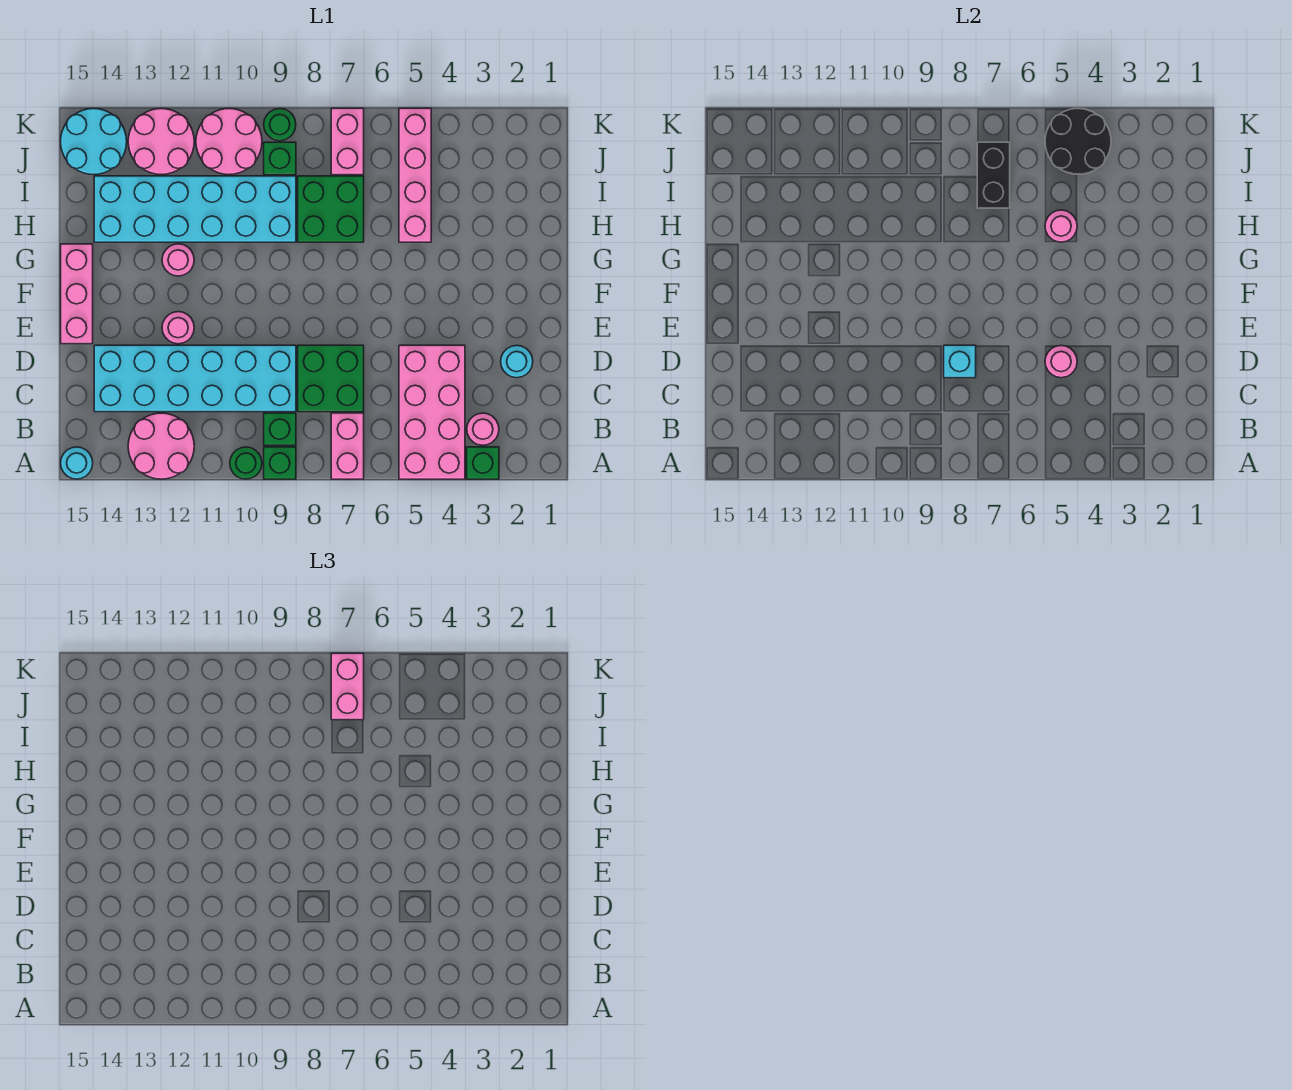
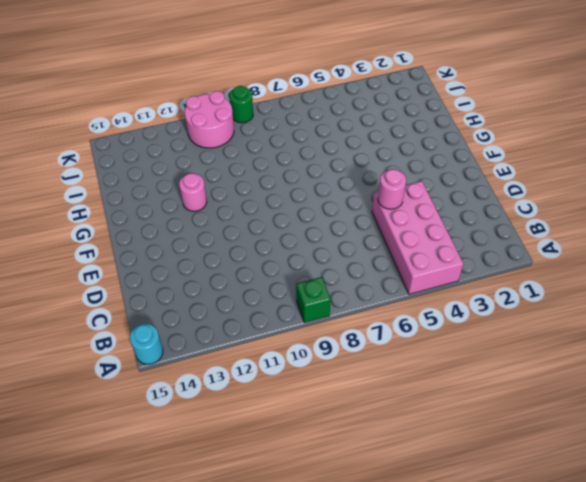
none -> green 1x1 brick [467,447,499,479]
none -> pink 1x2 brick [331,413,364,479]
none -> green 1x1 round brick [230,447,262,479]
none -> pink 2x2 round brick [128,413,194,479]

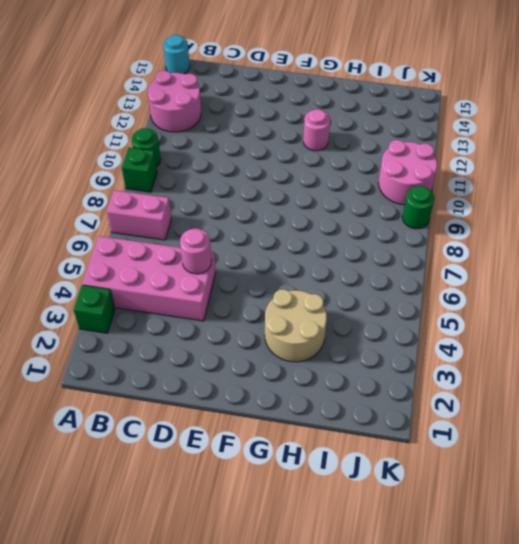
tan 2x2 round brick [265,289,327,362] -> none
none -> pink 1x1 round brick [467,413,499,445]
none -> green 1x1 brick [264,413,296,445]
none -> green 2x2 brick [298,345,364,412]
none -> cyan 2x6 brick [94,345,296,412]

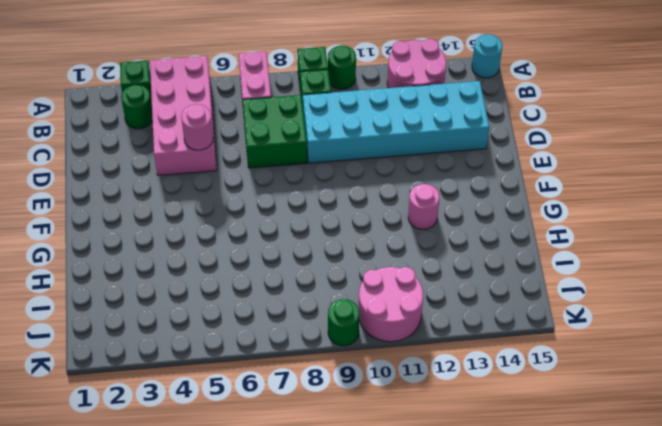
green 1x1 round brick [121,85,152,129] -> pink 1x1 round brick [467,413,499,445]
none -> cyan 1x1 round brick [501,345,533,378]
none -> pink 1x1 round brick [162,312,194,344]
none -> pink 1x3 brick [61,244,93,344]
none -> pink 1x4 brick [399,108,431,242]

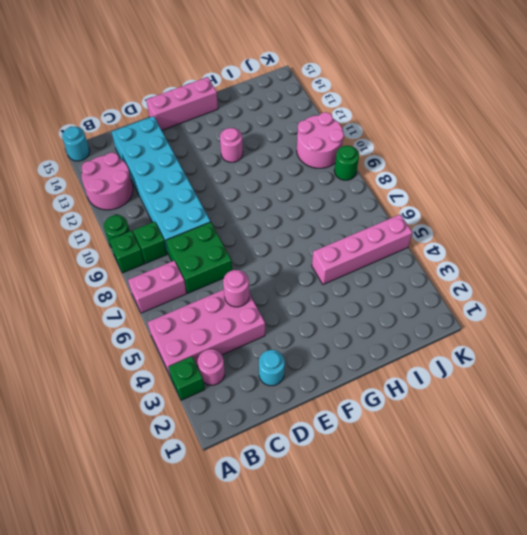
none -> pink 1x1 round brick [162,312,194,344]
none -> green 2x2 brick [298,176,364,242]
none -> cyan 2x6 brick [94,176,296,242]
none -> pink 1x2 brick [331,108,364,175]

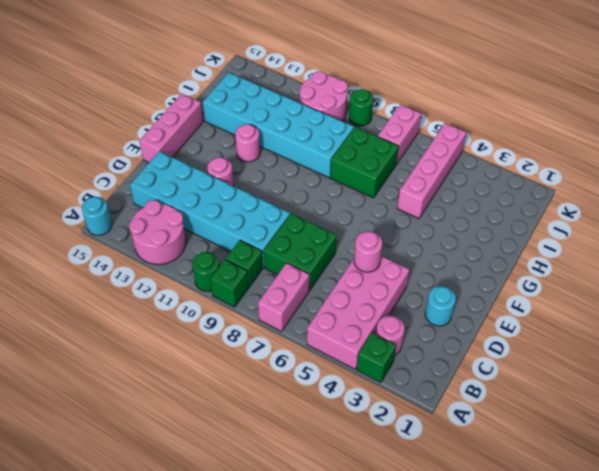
none -> green 1x1 brick [264,142,296,175]
none -> pink 2x2 round brick [128,108,194,175]
none -> cyan 2x2 round brick [61,108,127,175]
none -> cyan 1x1 brick [944,345,976,378]

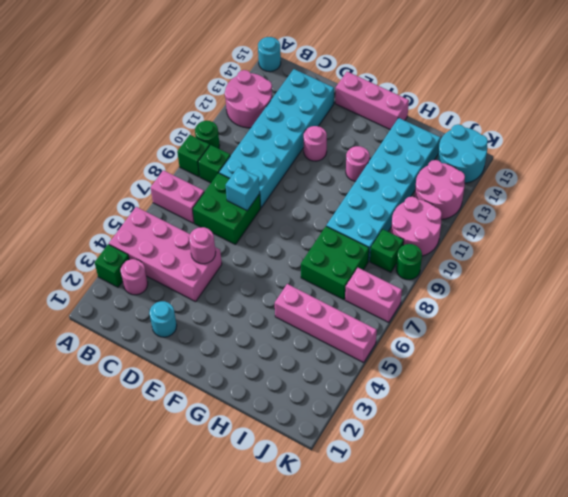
none -> pink 1x1 round brick [1045,210,1077,242]
none -> black 1x2 brick [977,142,1010,208]
none -> black 2x2 round brick [1045,108,1111,175]
none -> pink 1x2 brick [331,653,364,720]

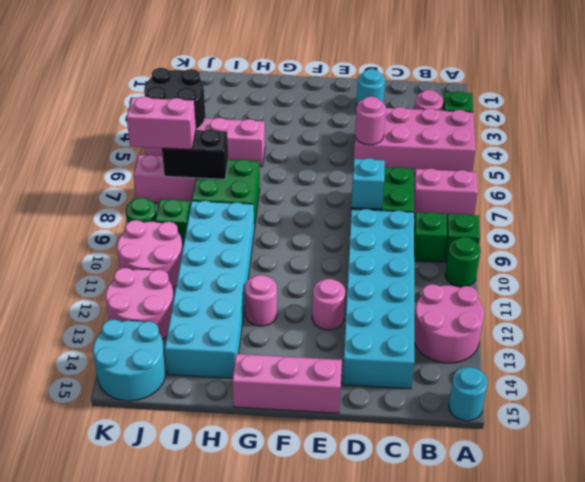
none -> pink 1x1 round brick [1045,210,1077,242]

